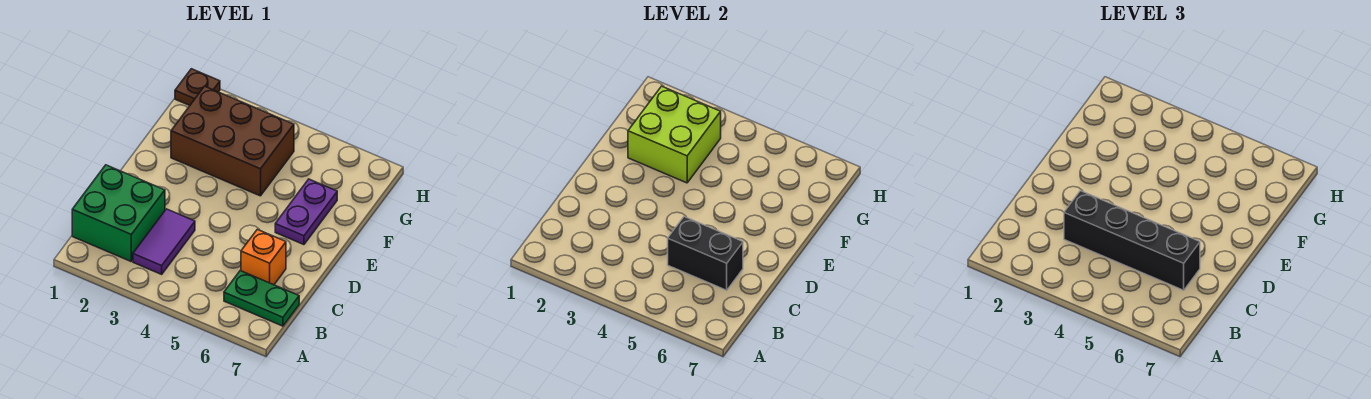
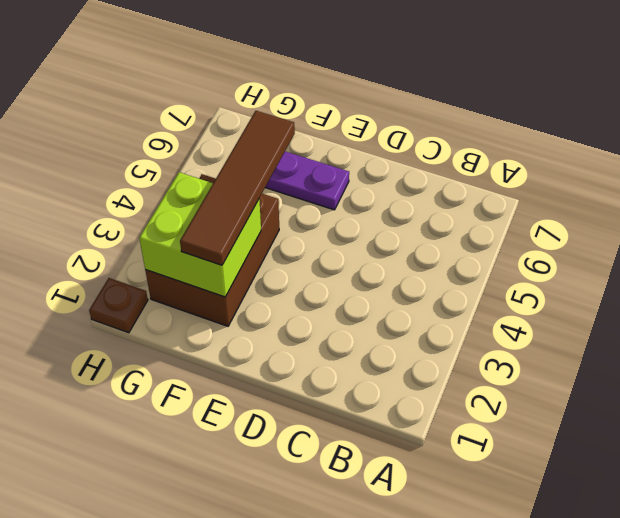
brown 1x4 tile [180,111,295,265] -> none
none -> green 2x2 brick [72,165,165,261]
none -> purple 1x2 tile [133,209,195,274]

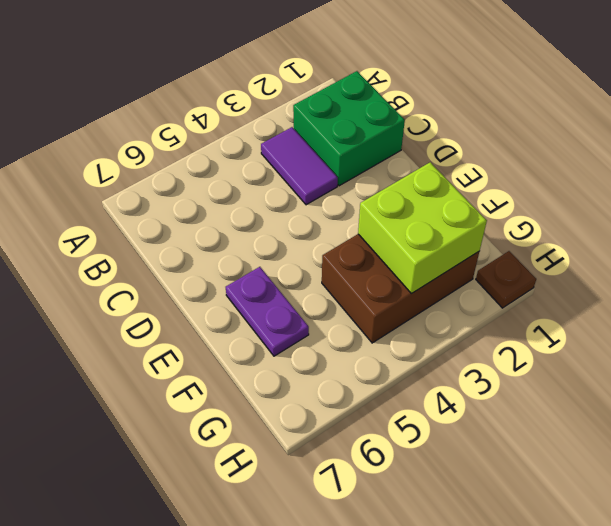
none -> green 1x2 plate [224,271,299,326]
none -> orange 1x1 brick [241,229,286,285]

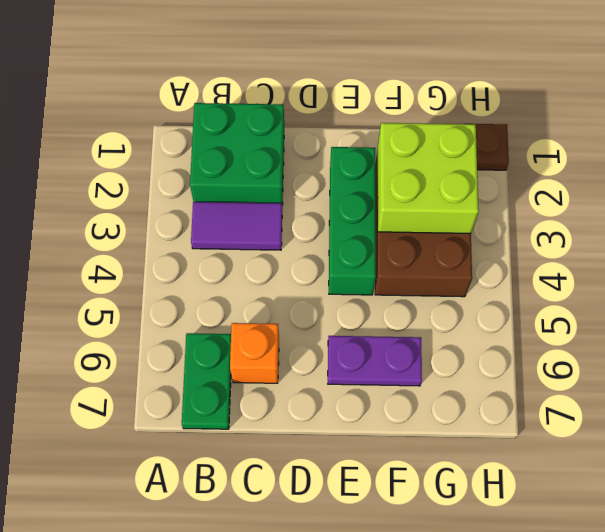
green 1x3 brick [329,147,376,295] -> none
none -> black 1x2 brick [668,217,743,290]
none -> black 1x4 brick [1064,191,1200,290]

